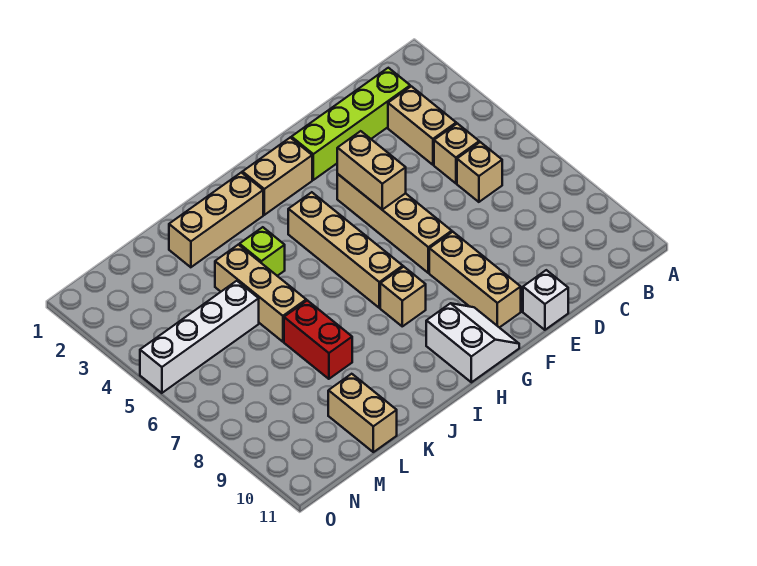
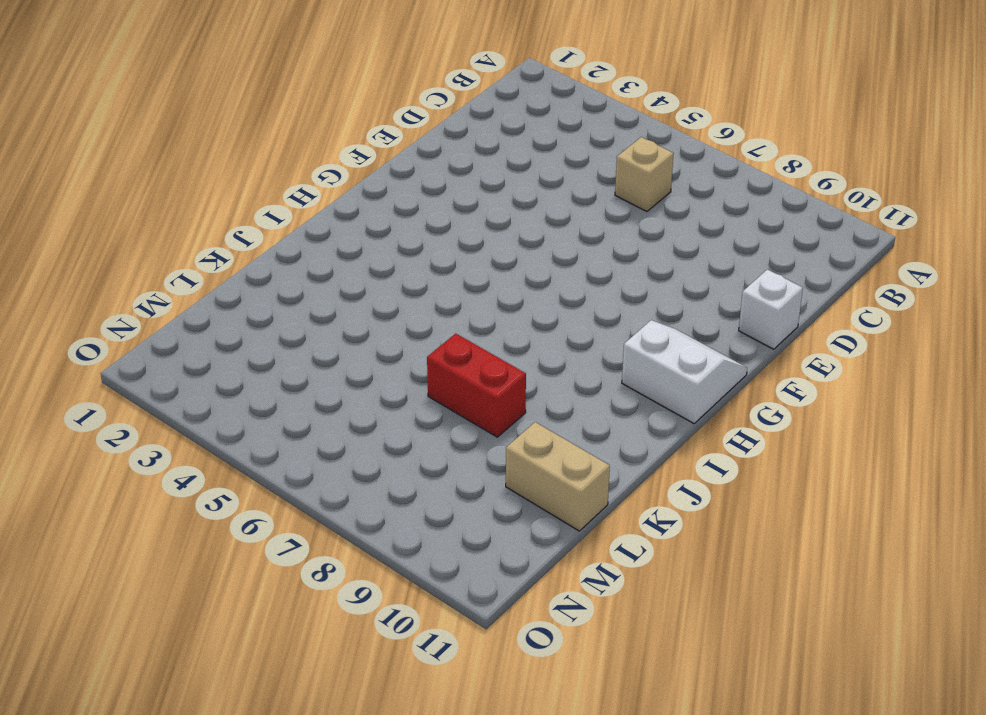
none -> lime 1x4 brick [291,68,410,180]
none -> tan 1x2 brick [388,86,456,165]
none -> tan 1x1 brick [434,123,479,183]

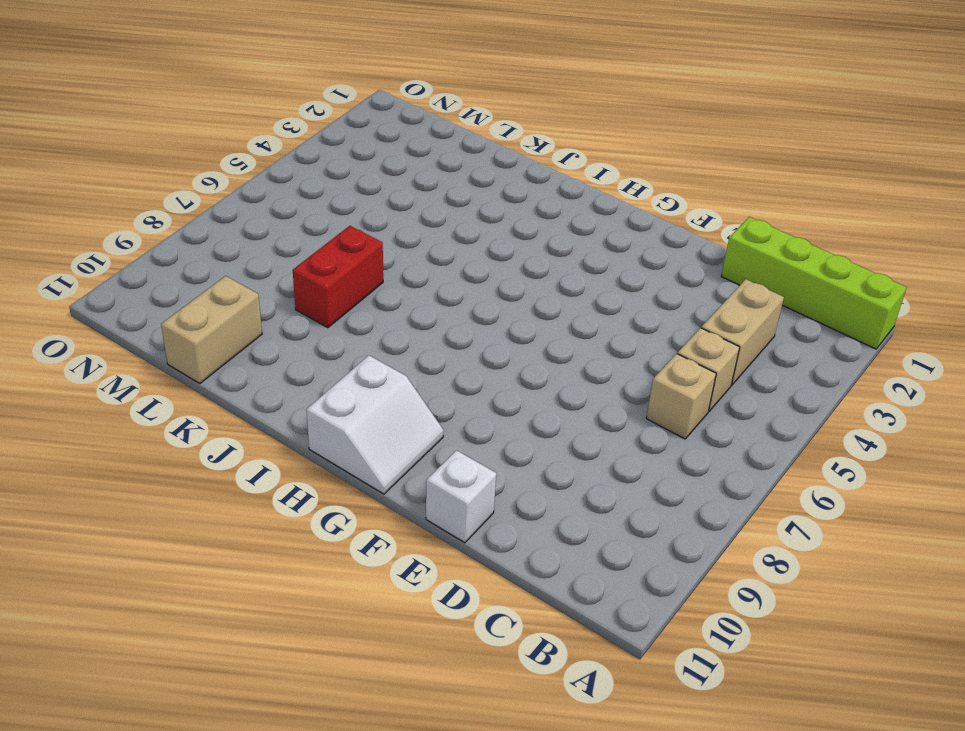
lime 1x4 brick [721,217,907,349] -> lime 1x4 brick moved to [291,68,410,180]
none -> tan 1x4 brick [337,174,452,273]
none -> tan 1x3 brick [429,232,521,328]
none -> tan 1x2 brick [242,138,312,215]

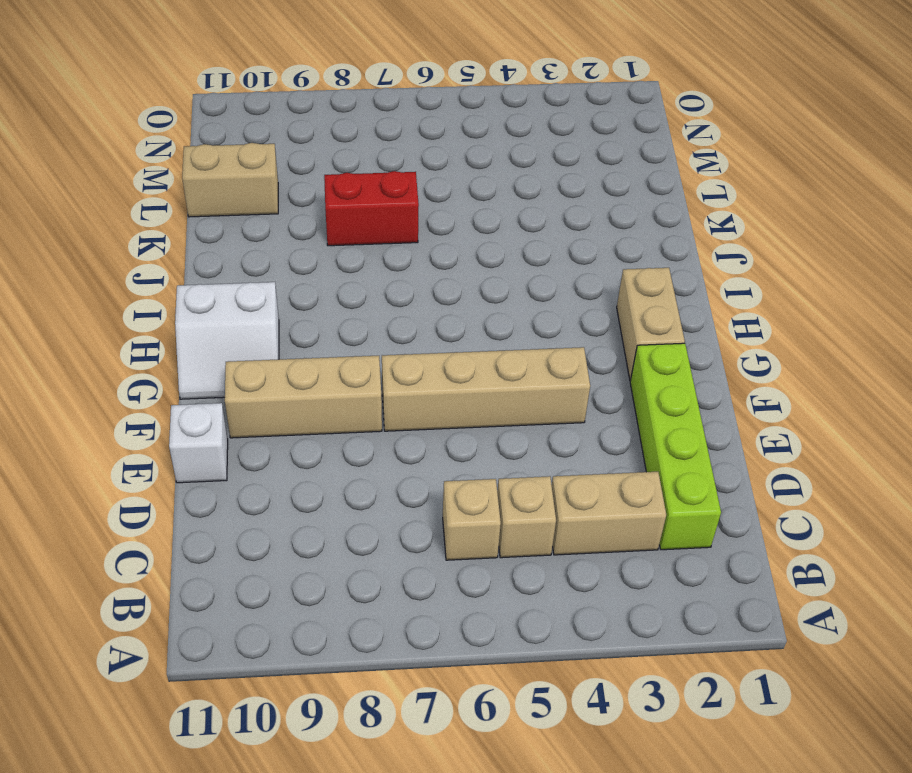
none -> tan 1x4 brick [288,192,403,308]
none -> tan 1x1 brick [380,267,426,326]
none -> tan 1x3 brick [169,172,263,267]

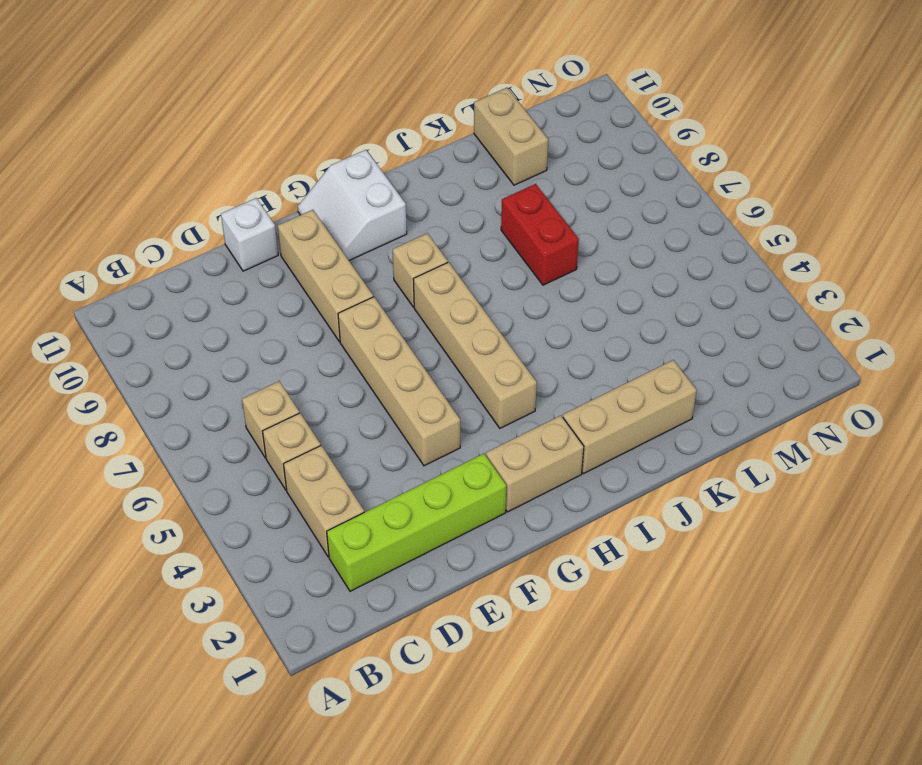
none -> lime 1x1 brick [239,227,285,276]
none -> tan 1x3 brick [215,245,306,342]
none -> white 1x4 brick [140,281,259,393]

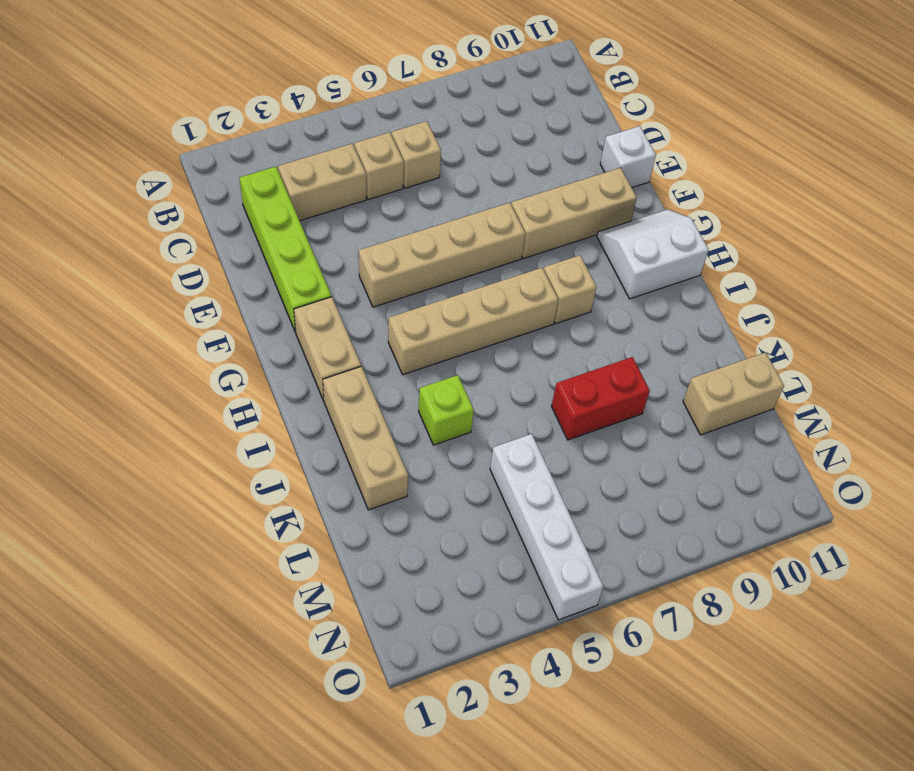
none -> tan 1x3 brick [215,245,306,342]
none -> tan 1x2 brick [337,131,406,210]

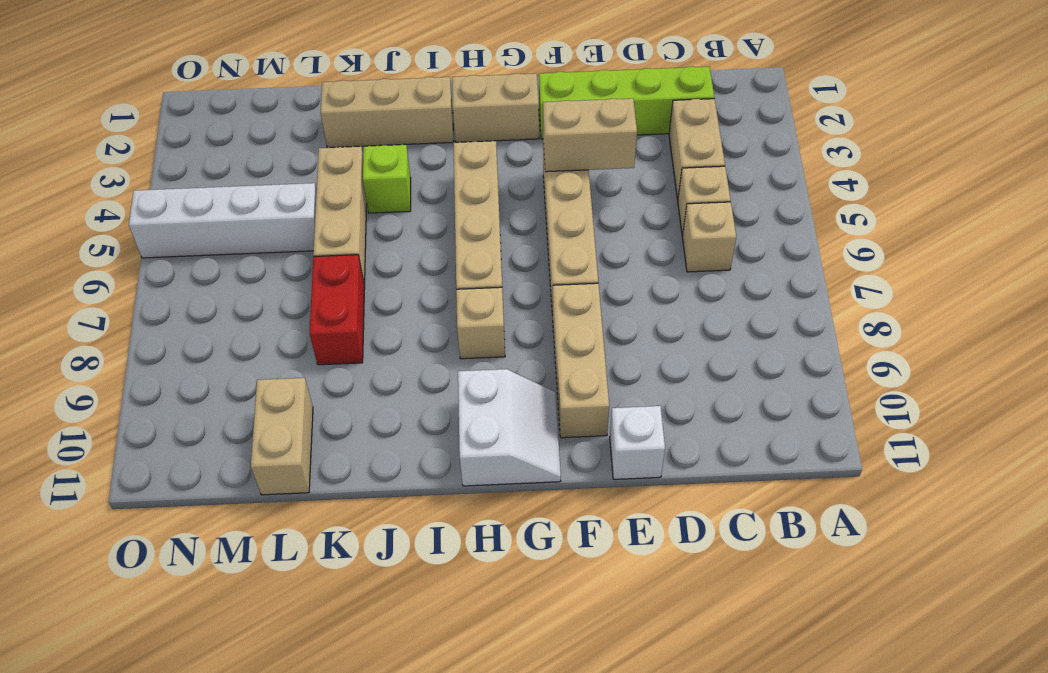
tan 1x2 brick [543,98,637,172] -> tan 1x2 brick turned to [337,131,406,210]

